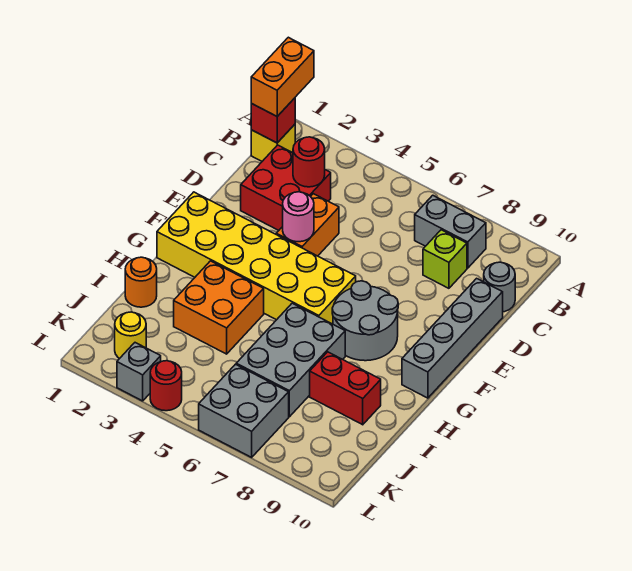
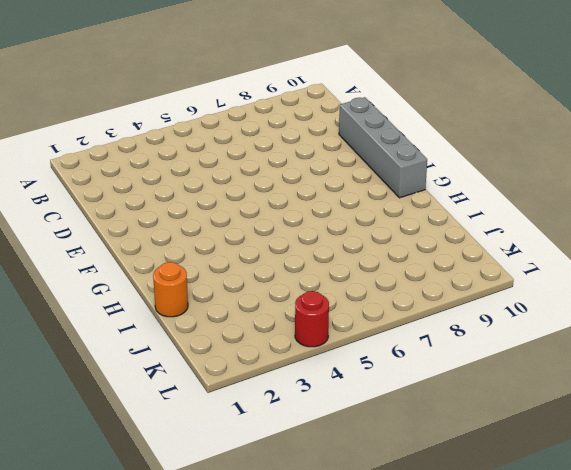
none -> yellow 1x1 brick [251,124,295,161]
none -> grey 1x2 brick [415,195,486,268]
none -> red 2x2 brick [241,145,331,230]

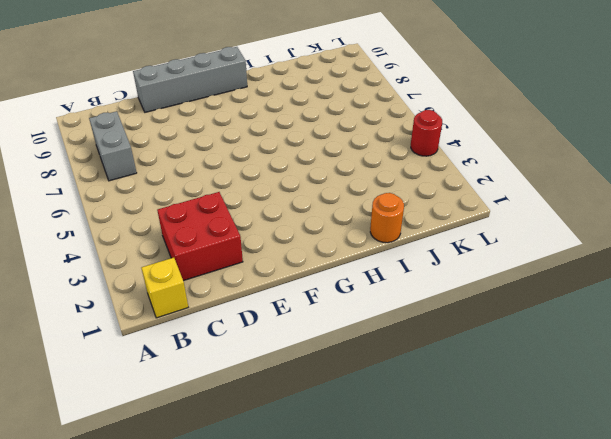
none -> lime 1x1 brick [423,230,467,288]
none -> grey 1x1 round brick [484,262,515,312]
none -> orange 1x2 brick [276,194,339,256]

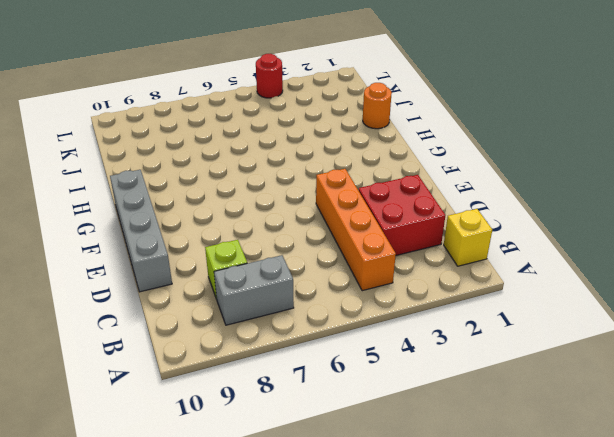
orange 1x4 brick [316,169,396,291] -> orange 1x2 brick [276,194,339,256]
none -> grey 1x1 round brick [484,262,515,312]
none -> yellow 2x6 brick [157,192,356,324]
none -> grey 2x2 round brick [332,281,398,361]

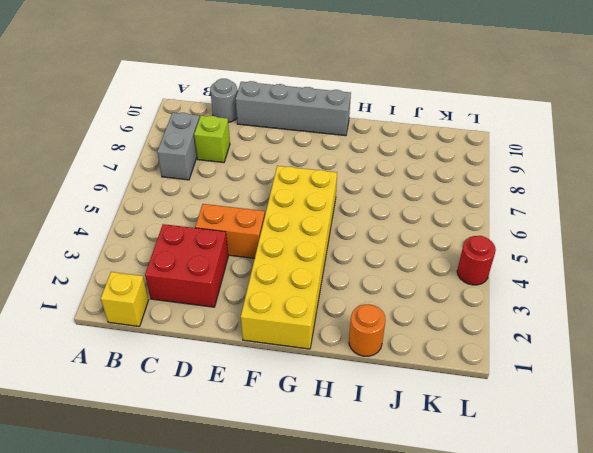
none -> grey 2x2 round brick [332,281,398,361]
none -> orange 2x2 brick [174,261,264,354]
none -> grey 2x3 brick [236,303,345,417]

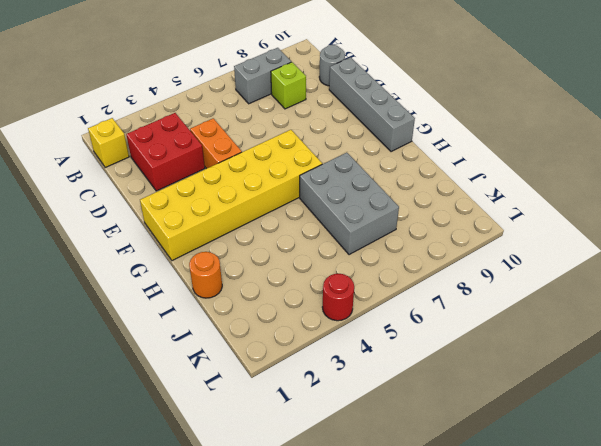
none -> grey 2x2 round brick [332,281,398,361]
none -> orange 2x2 brick [174,261,264,354]
none -> red 1x2 brick [310,352,381,425]

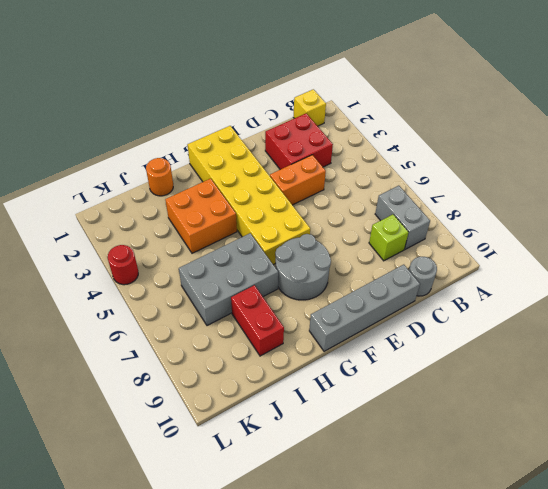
none -> yellow 1x1 round brick [115,312,146,359]
none -> grey 2x2 brick [199,364,289,457]
none -> grey 1x1 brick [117,343,161,401]

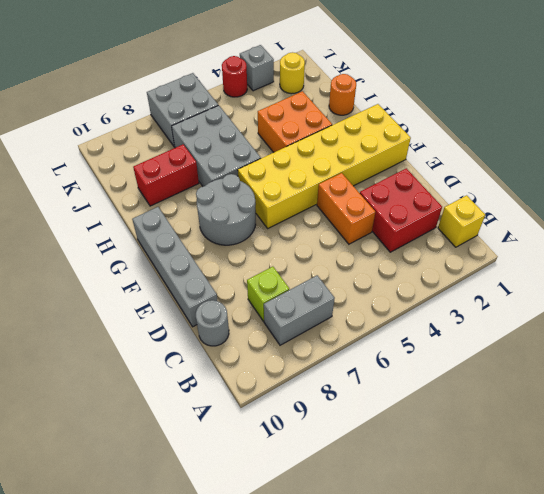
none -> red 1x1 brick [251,98,295,143]
none -> red 1x1 round brick [293,137,325,187]
none -> pink 1x1 round brick [283,192,314,242]

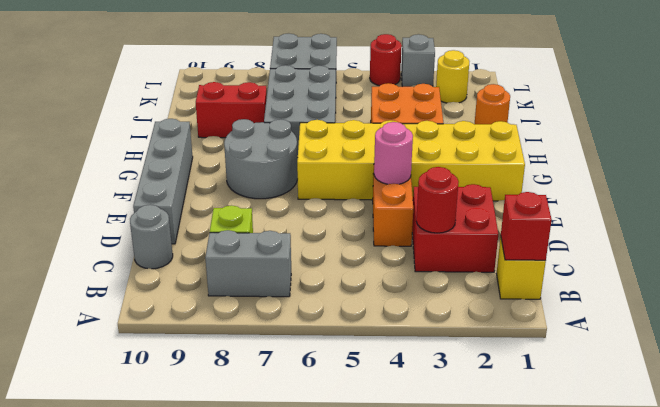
none -> orange 1x2 brick [251,37,314,116]

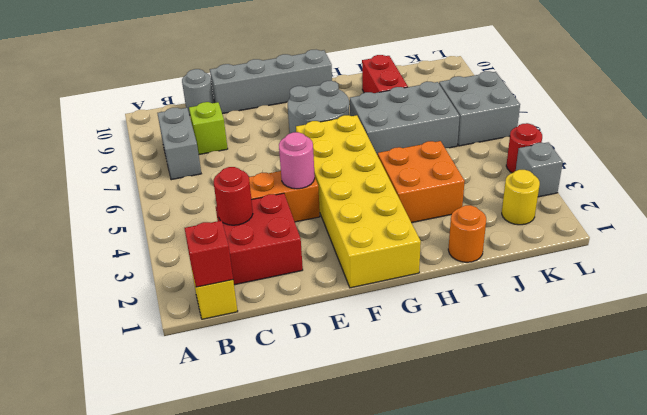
none -> orange 1x2 brick [251,37,314,116]

